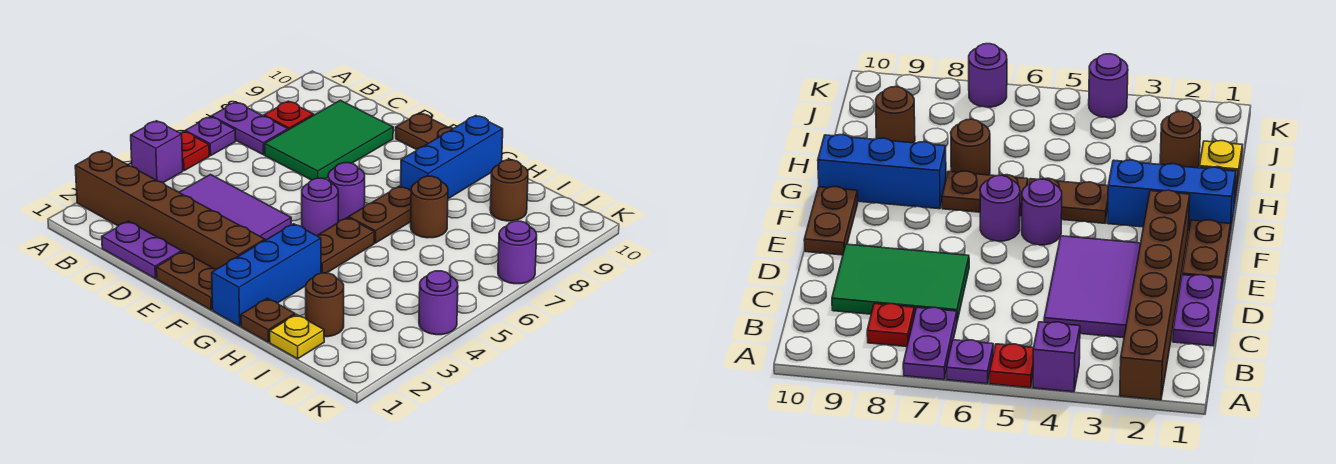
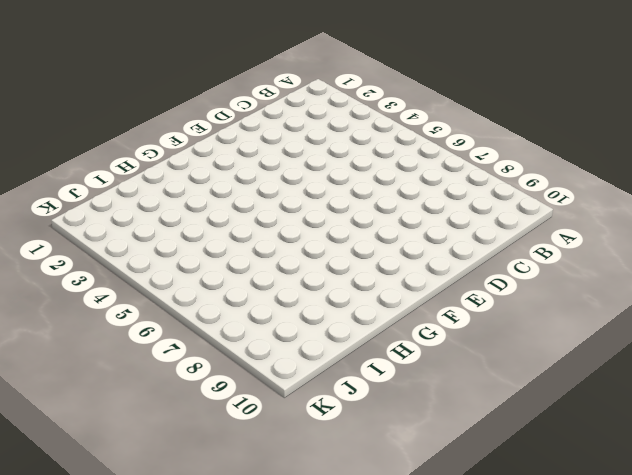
none -> brown 1x6 brick [75,151,265,269]
none -> purple 1x1 brick [131,121,183,183]
none -> red 1x1 plate [180,131,209,171]

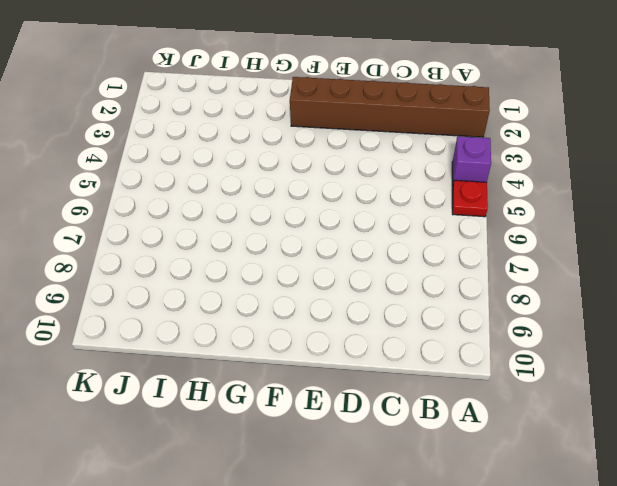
none -> purple 1x1 plate [185,117,236,156]
none -> purple 1x2 plate [211,102,288,155]
none -> red 1x1 plate [264,101,314,130]

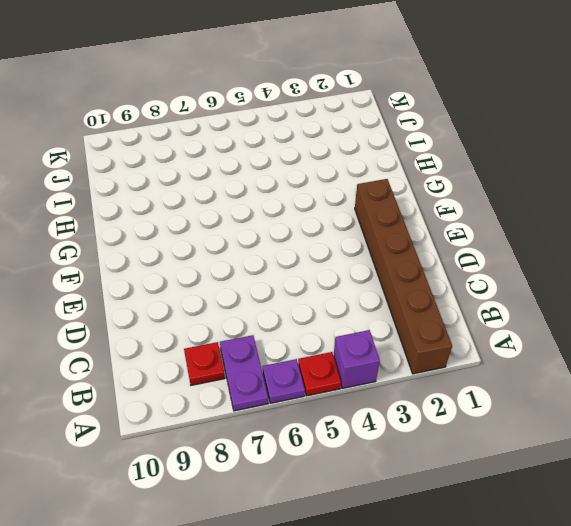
none -> purple 1x2 plate [102,221,182,279]
none -> purple 2x3 tile [179,175,291,240]
none -> green 2x3 tile [265,100,393,180]

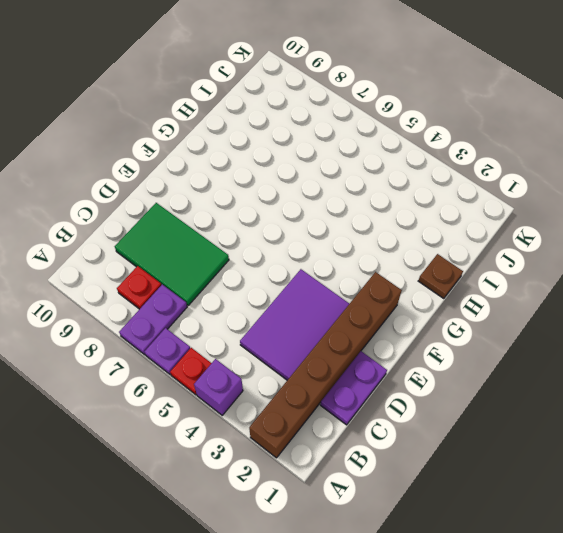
none -> brown 1x2 plate [156,252,216,310]
none -> brown 1x2 plate [396,113,453,150]
none -> purple 1x1 round brick [302,178,338,236]

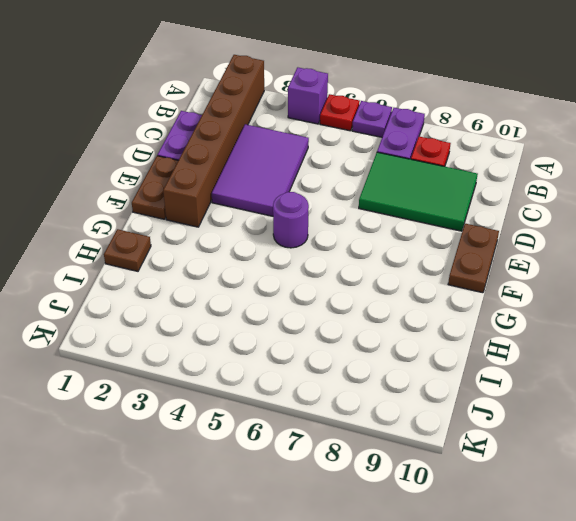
none -> purple 1x1 round brick [328,163,365,222]
none -> blue 1x3 brick [212,224,321,326]
none -> brown 1x2 plate [317,217,374,273]

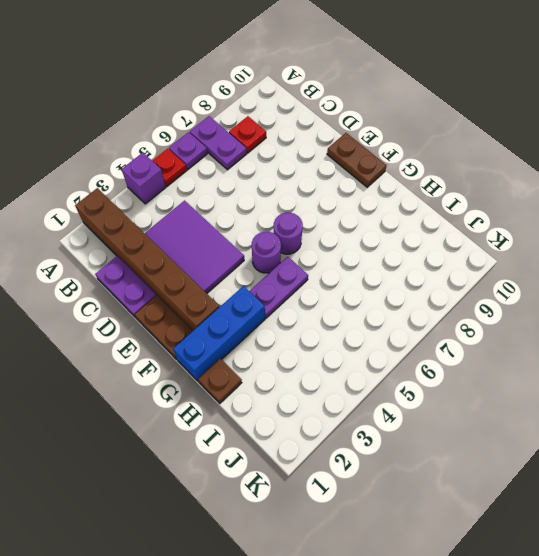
purple 1x2 plate [250,257,308,318] -> brown 1x2 plate [317,217,374,273]
none -> green 2x3 tile [265,100,393,180]
none -> brown 1x2 plate [349,186,411,243]
none -> blue 1x3 brick [401,116,503,199]

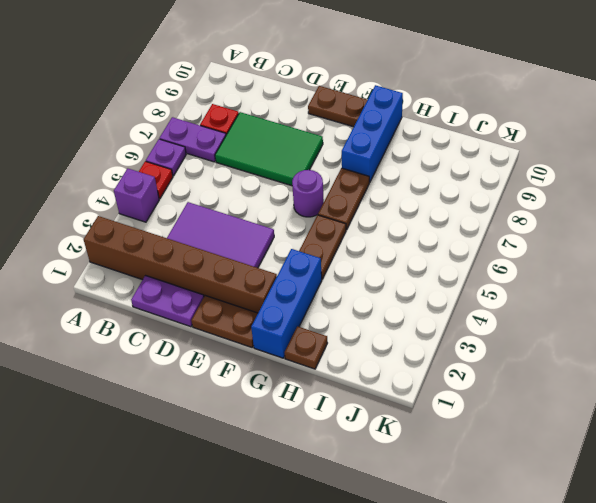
green 2x3 tile [215,112,323,186] -> green 2x3 tile turned to [265,100,393,180]
none -> purple 1x1 round brick [302,178,338,236]
none -> brown 1x1 round brick [411,176,448,238]
none -> yellow 1x1 plate [270,314,324,359]

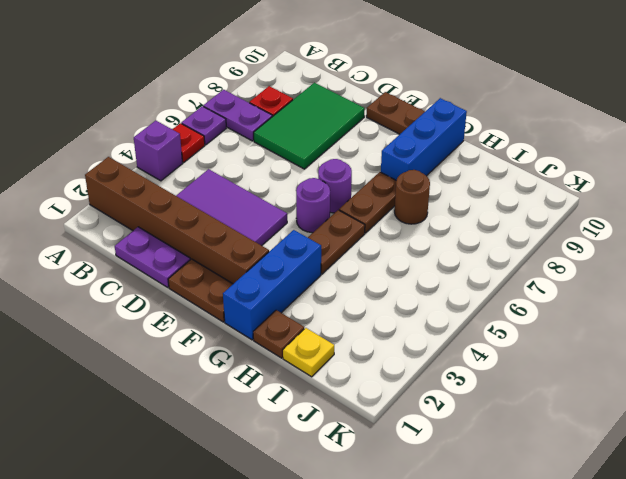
none -> brown 1x1 round brick [306,273,344,337]
none -> brown 1x1 round brick [490,160,528,221]
none -> purple 1x1 round brick [419,271,458,335]

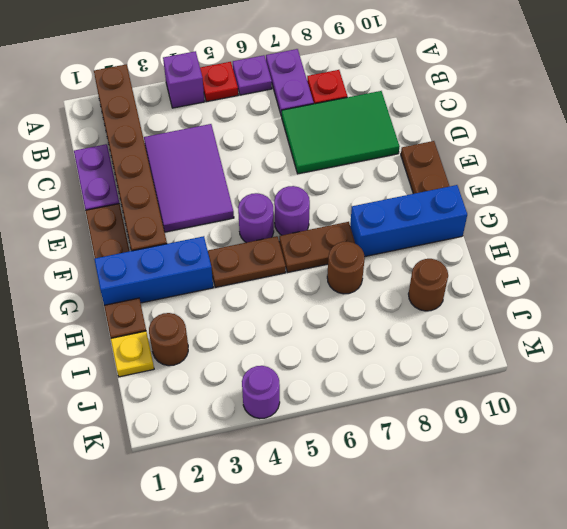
none -> purple 1x1 round brick [498,221,537,284]

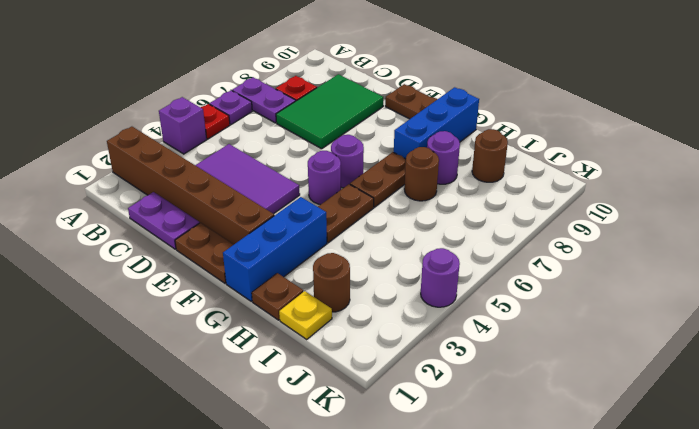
purple 1x1 round brick [427,131,460,184] -> purple 1x1 round brick moved to [498,221,537,284]

